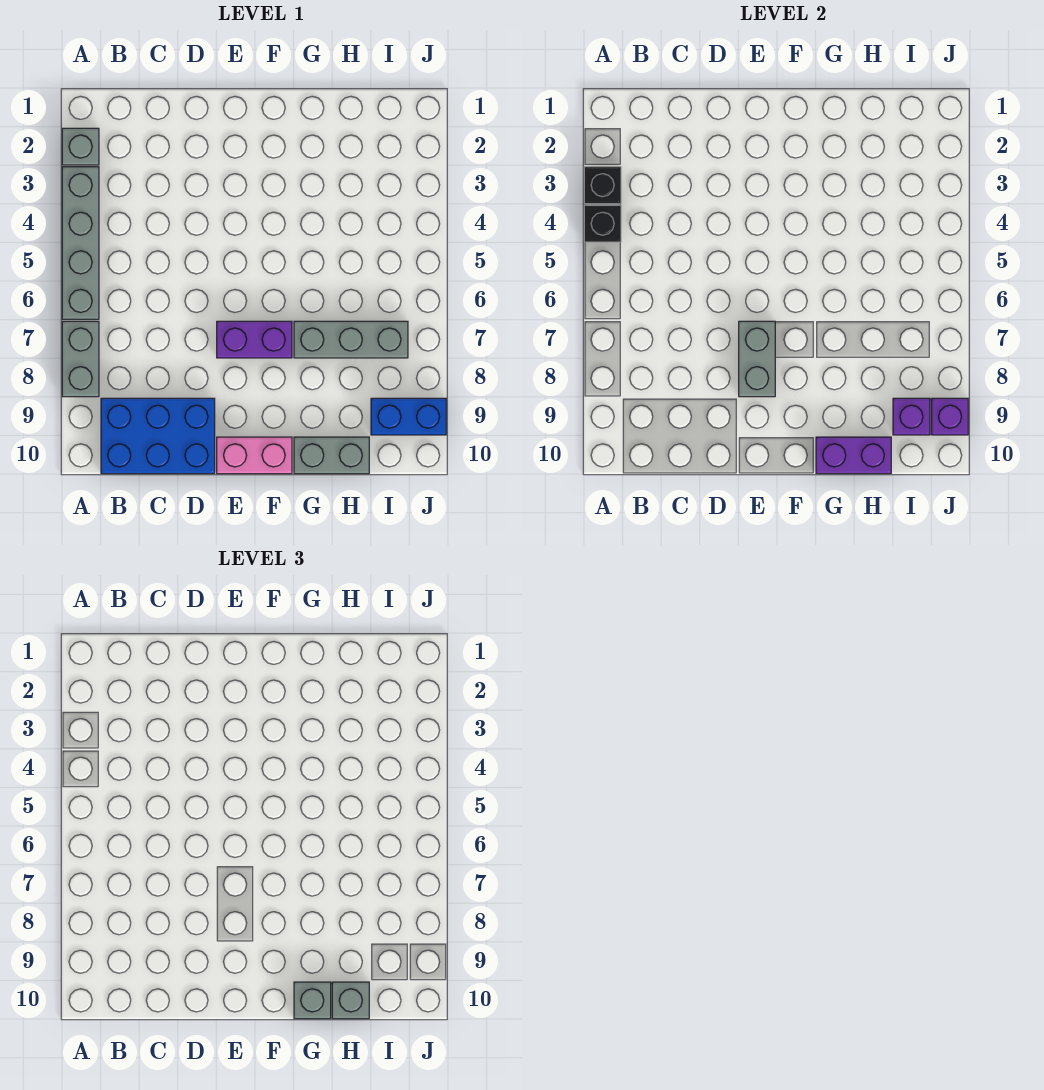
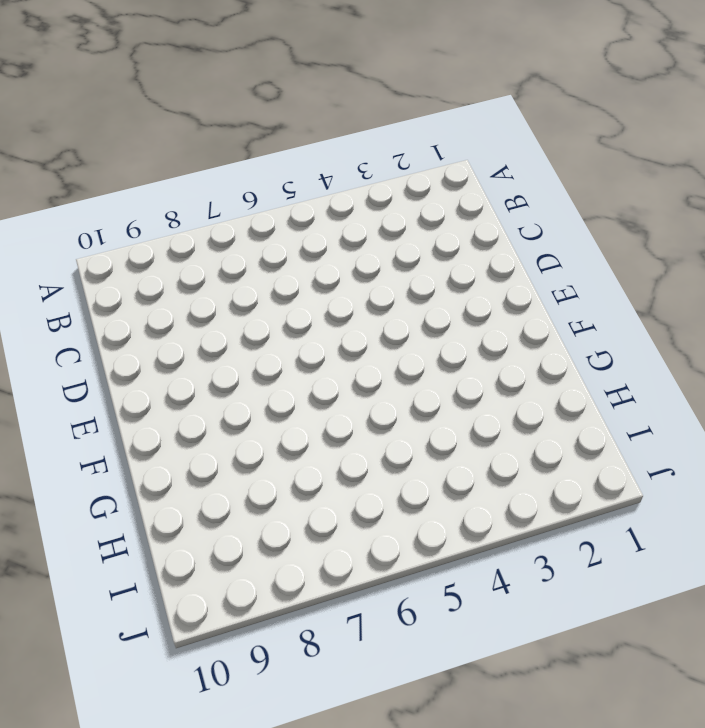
none -> grey 1x1 brick [62,128,99,165]
none -> grey 1x4 brick [62,167,99,319]
none -> grey 1x2 brick [62,321,99,397]

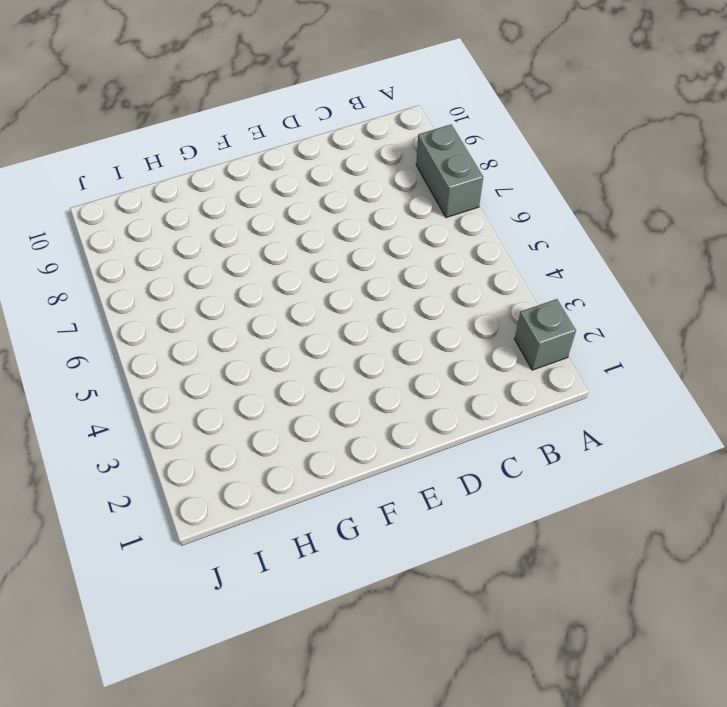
none -> grey 1x4 brick [62,167,99,319]
none -> blue 2x3 brick [101,398,215,474]
none -> purple 1x2 brick [217,321,292,358]

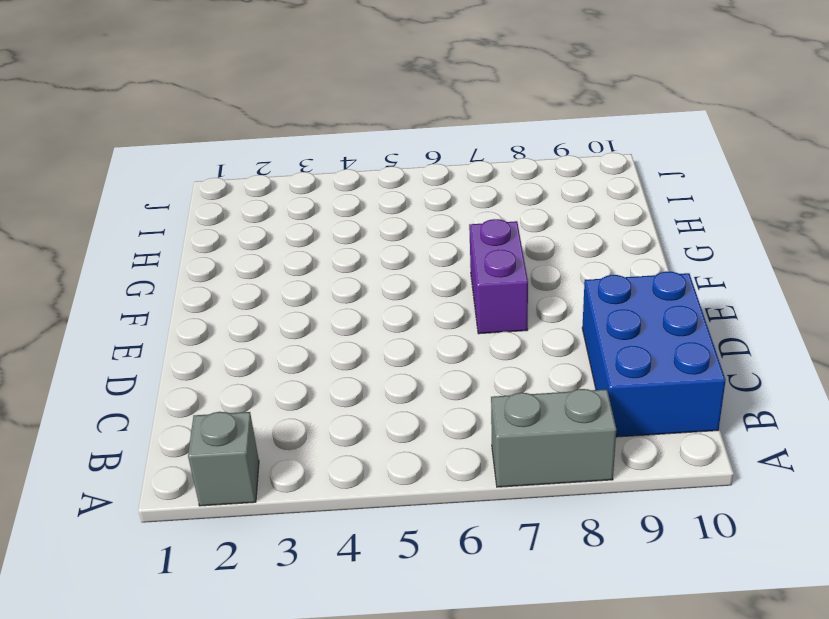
none -> grey 1x4 brick [62,167,99,319]
none -> pink 1x2 brick [217,437,292,474]
none -> grey 1x3 brick [294,321,408,358]

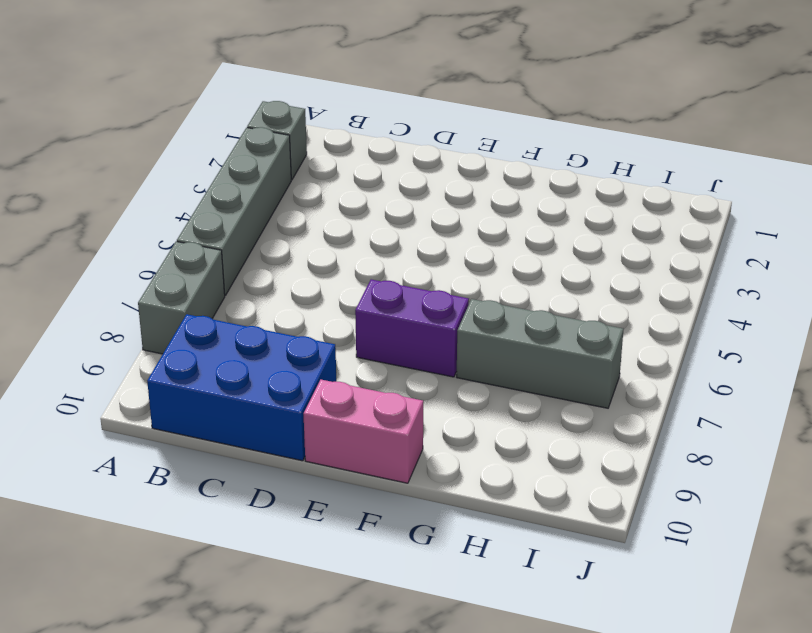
none -> grey 1x2 brick [294,437,369,474]
none -> blue 1x2 brick [371,398,446,435]
none -> black 1x1 brick [584,167,621,204]

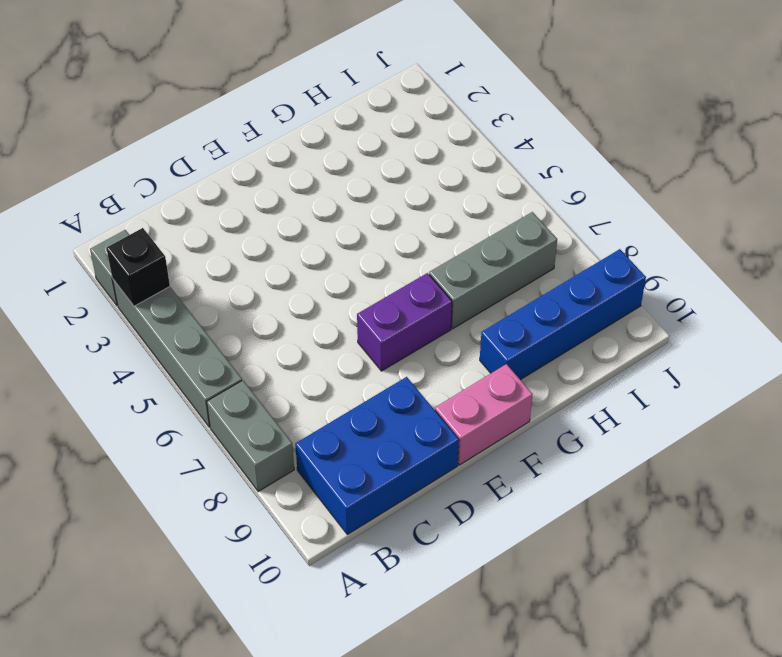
blue 1x4 brick [480,249,646,380] -> blue 1x2 brick [371,398,446,435]
none -> grey 1x2 brick [294,437,369,474]
none -> black 1x1 brick [584,205,621,242]
none -> grey 1x2 brick [739,321,775,397]

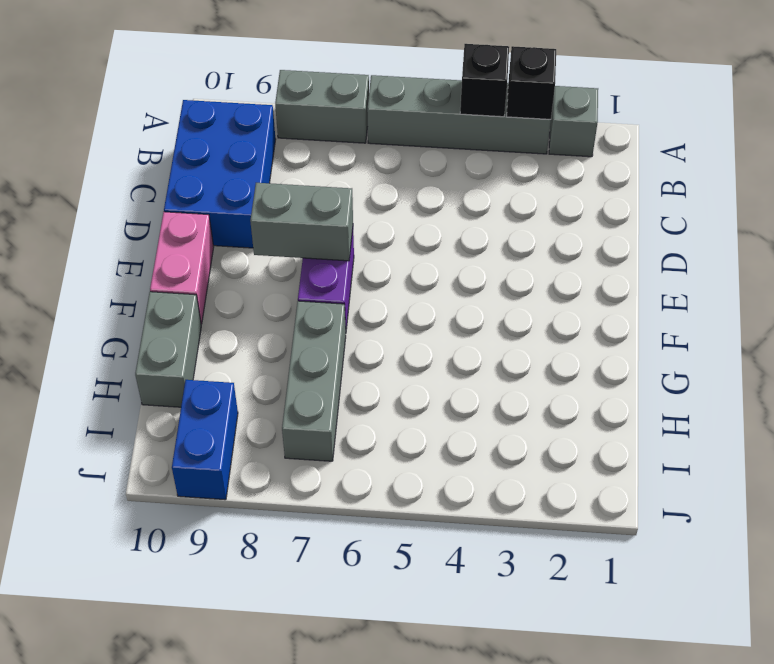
none -> purple 1x2 brick [816,437,891,474]
none -> purple 1x1 brick [893,398,930,435]
none -> purple 1x1 brick [932,398,968,435]

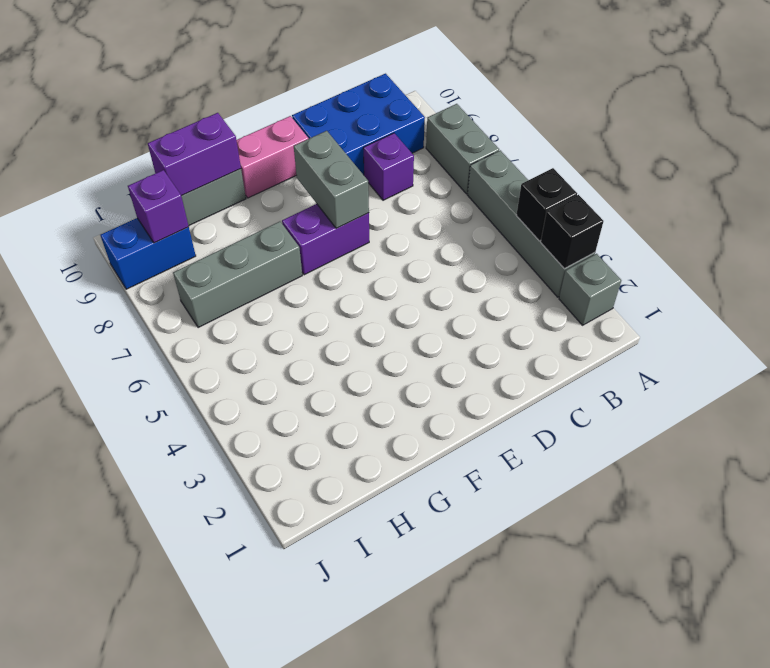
purple 1x1 brick [363,133,414,200] -> purple 1x1 brick moved to [932,398,968,435]
none -> grey 1x1 brick [294,982,331,1019]
none -> grey 1x1 brick [332,982,369,1019]

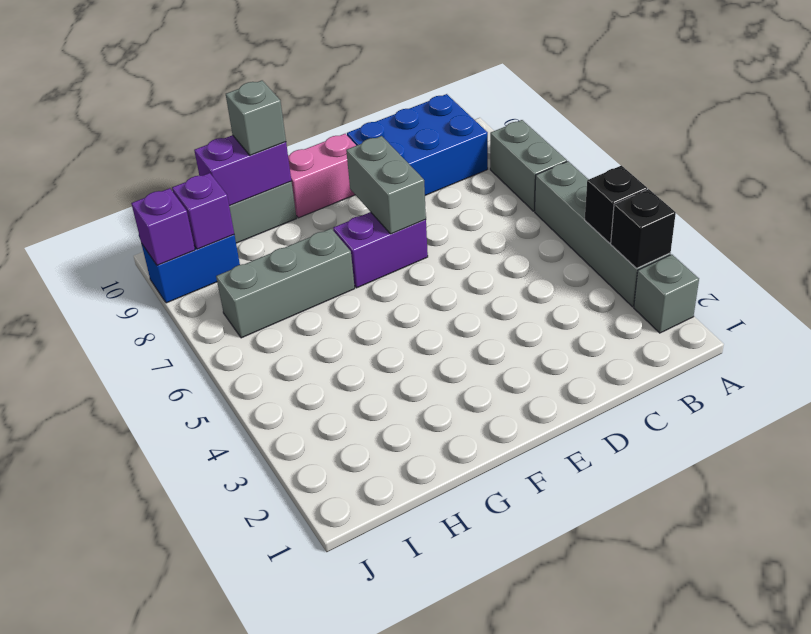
none -> grey 1x1 brick [332,982,369,1019]

